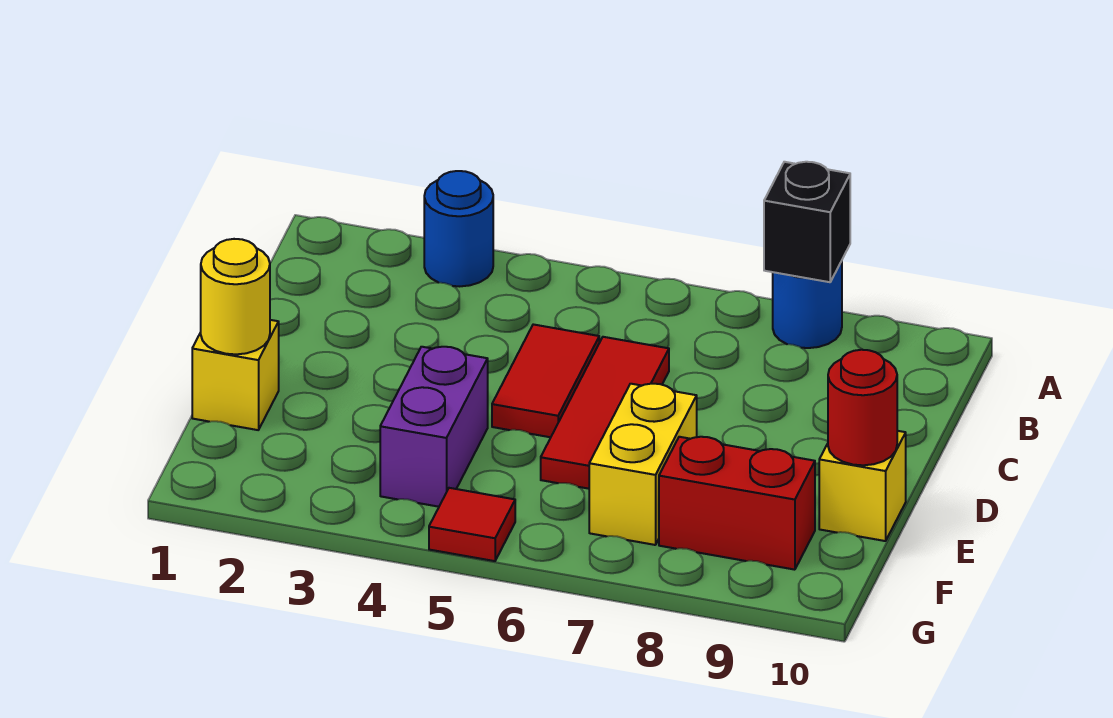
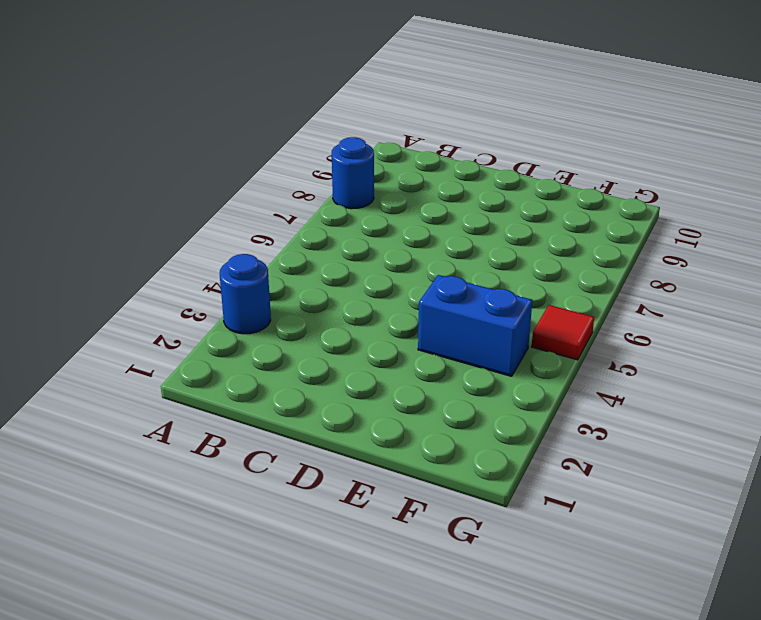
blue 1x2 brick [418,275,532,376] -> purple 1x2 brick [380,347,488,507]
none -> red 1x2 tile [492,324,599,437]
none -> red 1x3 tile [541,337,669,489]
none -> yellow 1x1 brick [192,320,279,430]

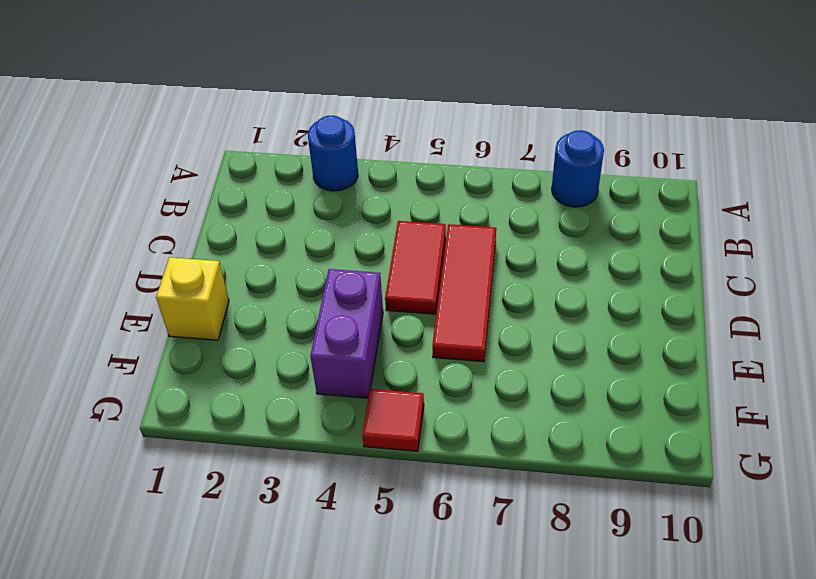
none -> yellow 1x2 brick [589,384,697,545]
none -> yellow 1x1 brick [819,431,906,541]
none -> red 1x2 brick [659,437,815,570]

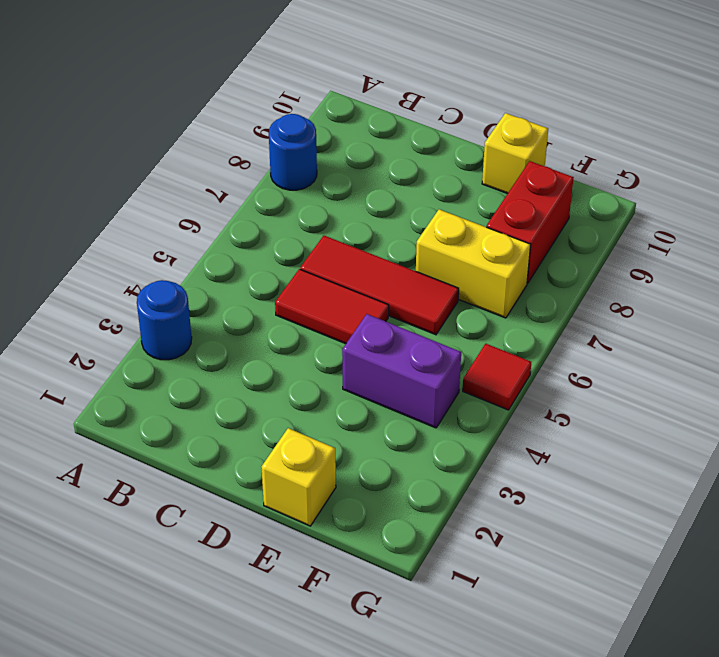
none -> black 1x1 brick [764,162,850,282]
none -> yellow 1x1 round brick [201,239,270,354]
none -> red 1x1 round brick [828,350,897,465]

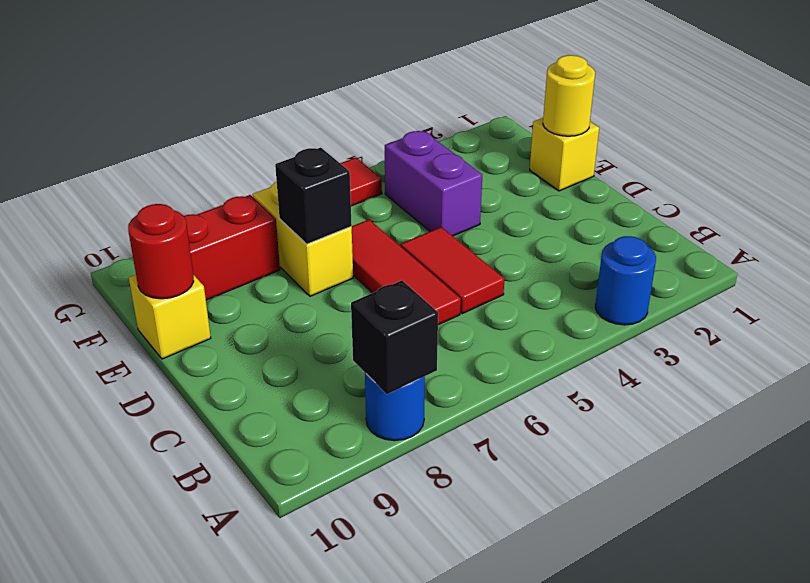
black 1x1 brick [275,148,352,244] -> none

